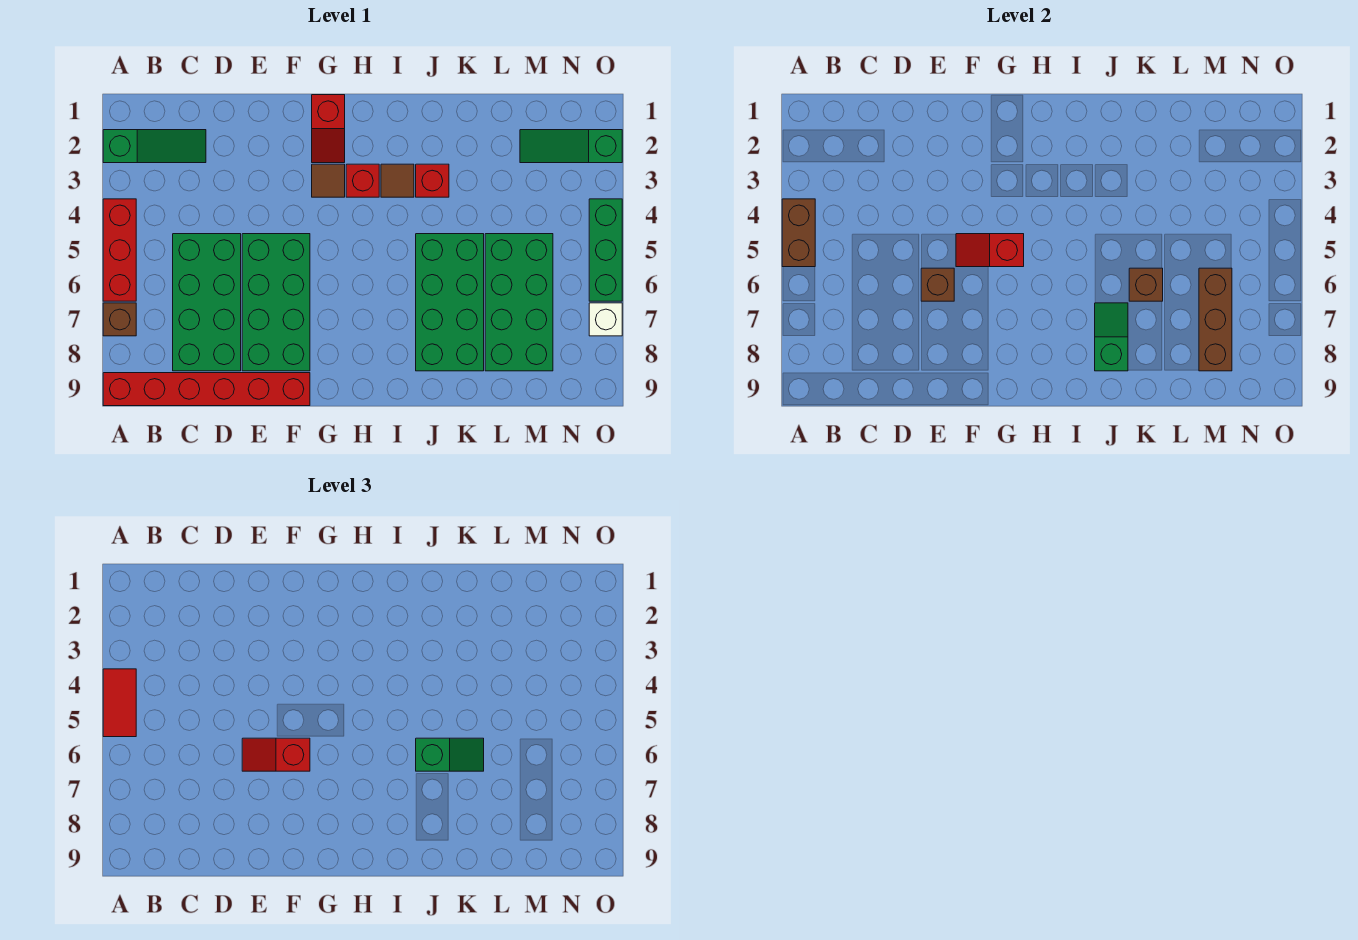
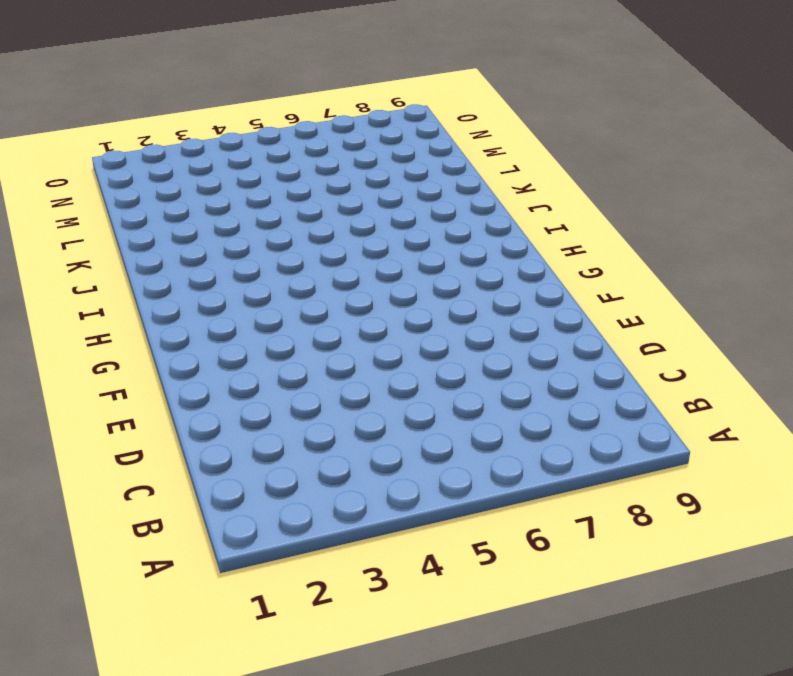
none -> green 1x3 slope [103,130,206,163]
none -> red 1x3 brick [103,199,136,301]
none -> brown 1x1 brick [103,303,136,336]

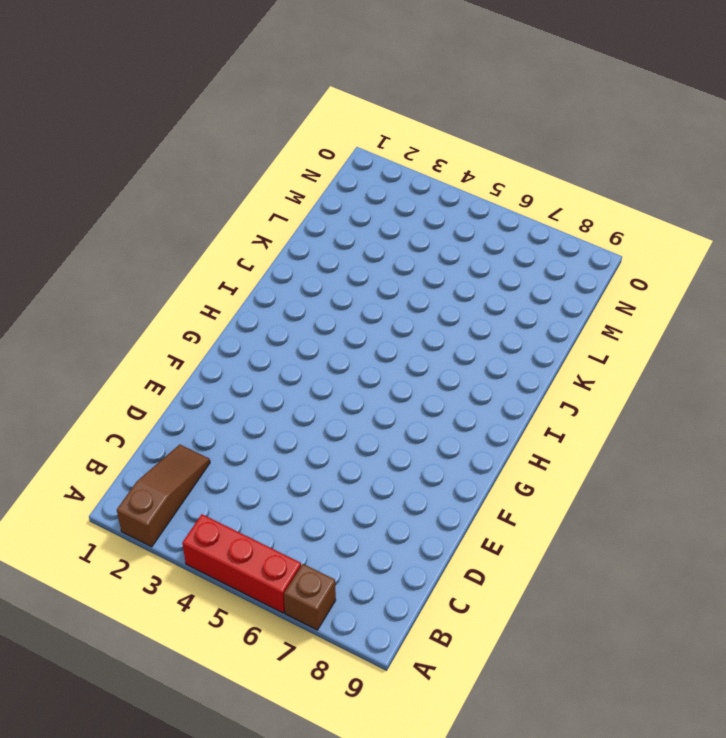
brown 1x3 slope [117,445,210,547] -> green 1x3 slope [103,130,206,163]
none -> red 1x6 brick [103,373,310,406]
none -> green 2x4 brick [173,234,241,371]
none -> green 2x4 brick [242,234,310,371]

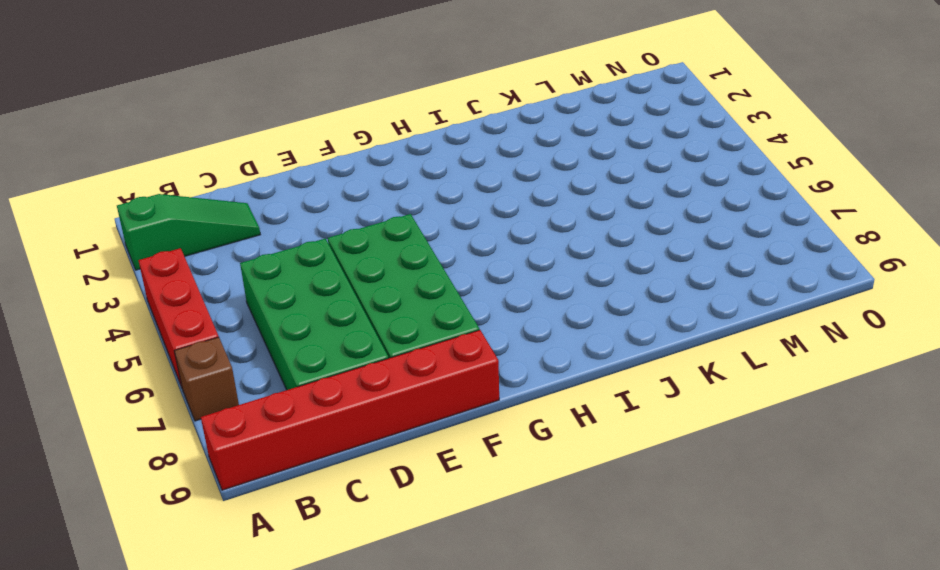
none -> red 1x2 slope [312,95,345,163]
none -> brown 1x1 tile [312,164,345,197]
none -> red 1x1 brick [346,164,379,197]

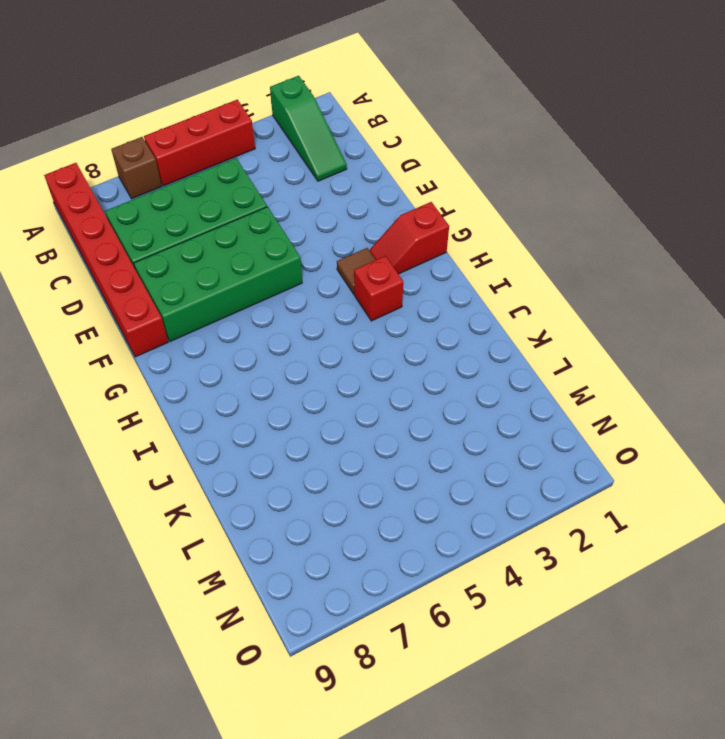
none -> brown 1x1 tile [381,164,414,197]
none -> red 1x1 brick [416,164,449,197]
none -> green 2x4 brick [416,234,484,371]

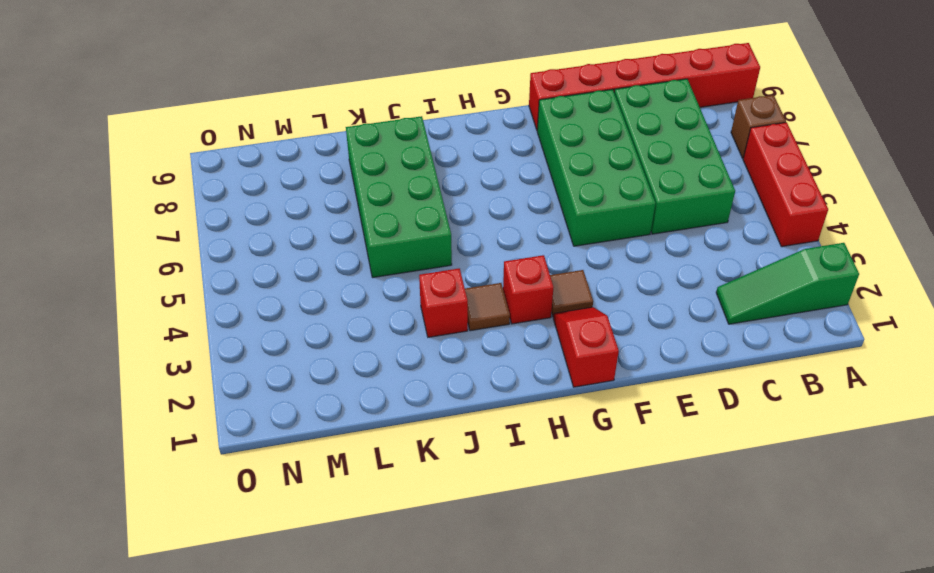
none -> green 2x4 brick [485,234,553,371]
none -> green 1x3 slope [520,130,622,163]
none -> green 1x3 brick [589,199,622,301]

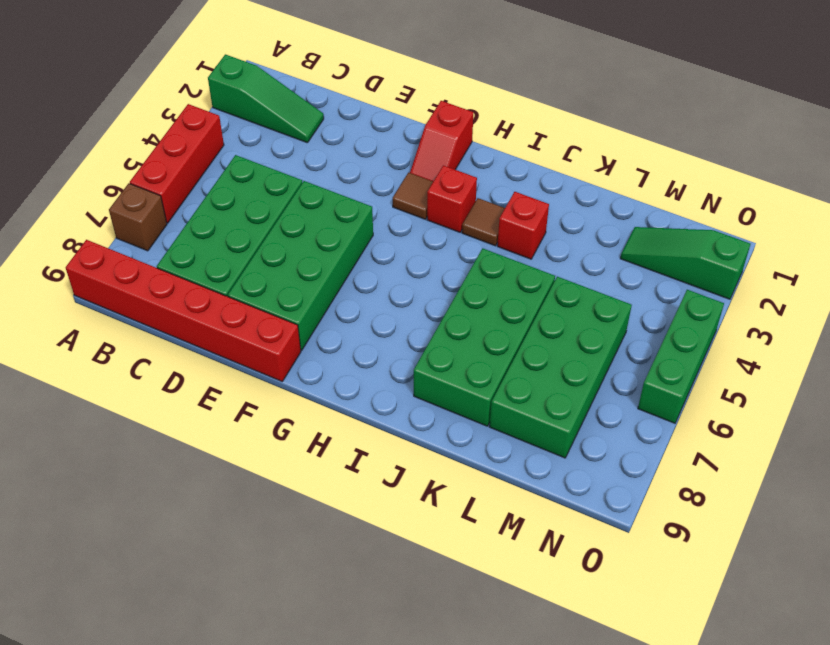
none -> white 1x1 brick [589,303,622,336]
none -> brown 1x2 brick [782,199,815,267]
none -> brown 1x1 brick [921,268,954,301]

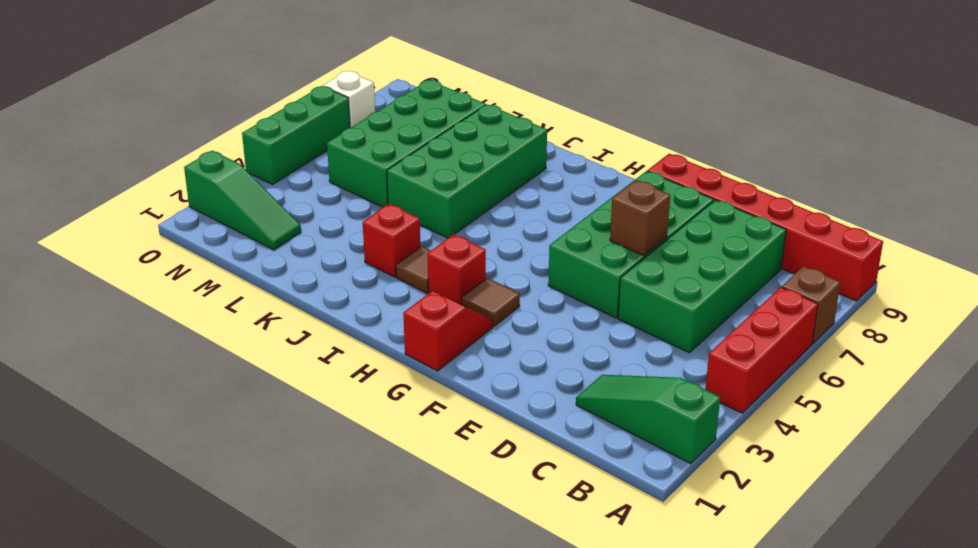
none -> brown 1x2 brick [782,199,815,267]
none -> red 1x2 slope [956,234,1024,267]
none -> green 1x2 slope [1095,303,1128,371]

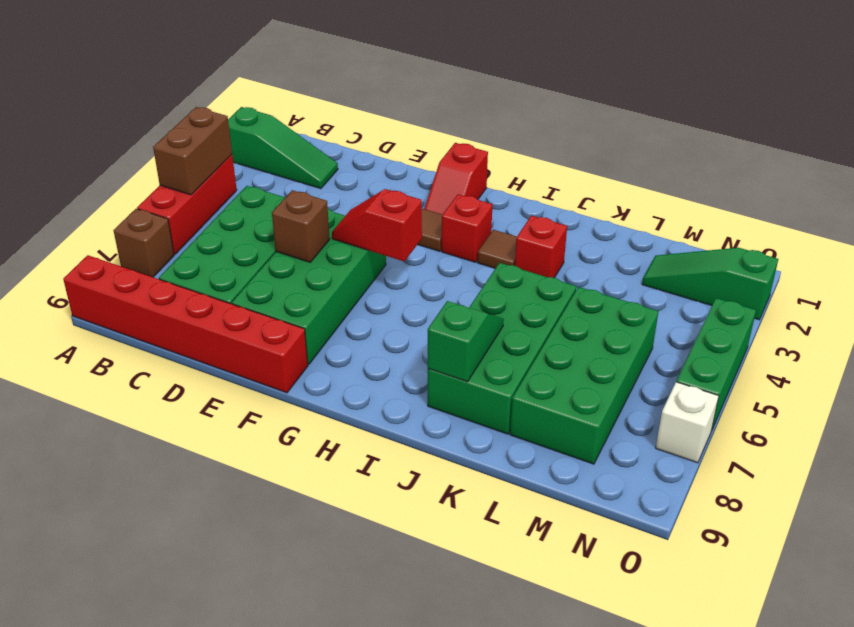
none -> brown 1x1 brick [1129,268,1163,301]
none -> brown 1x3 brick [1199,268,1232,371]
none -> red 1x2 tile [103,669,136,737]

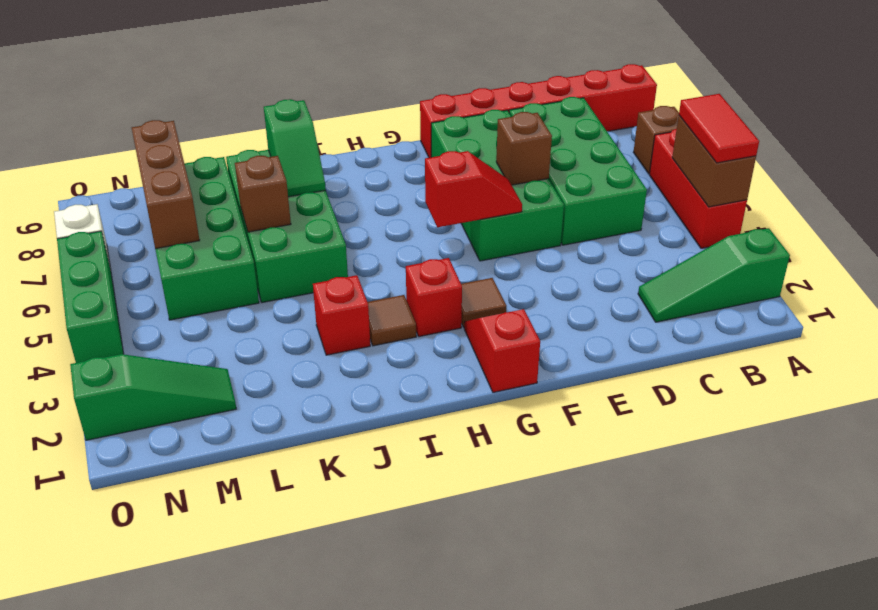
none -> red 1x2 slope [242,738,310,771]
none -> green 1x2 slope [416,738,484,771]

